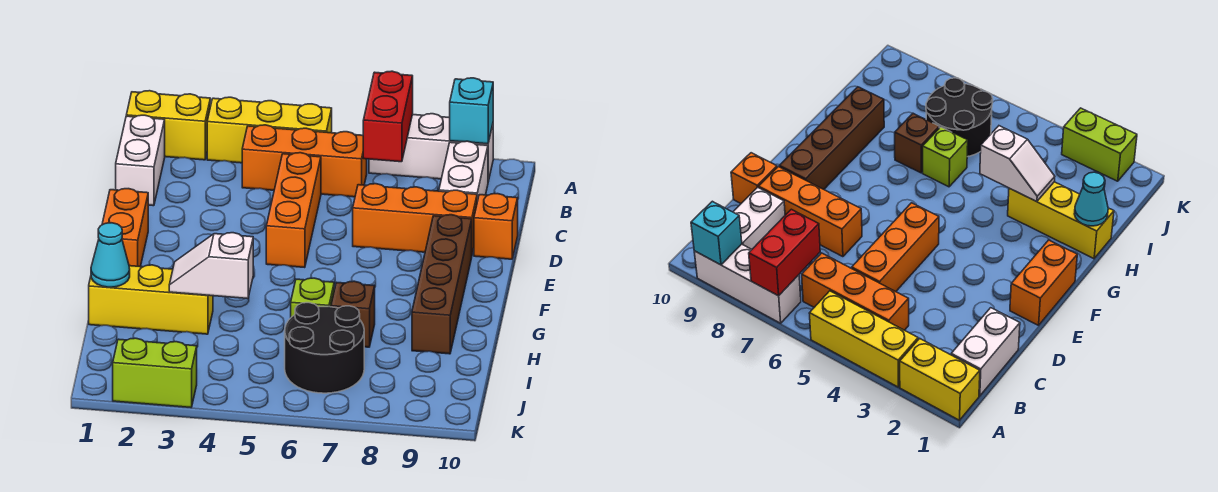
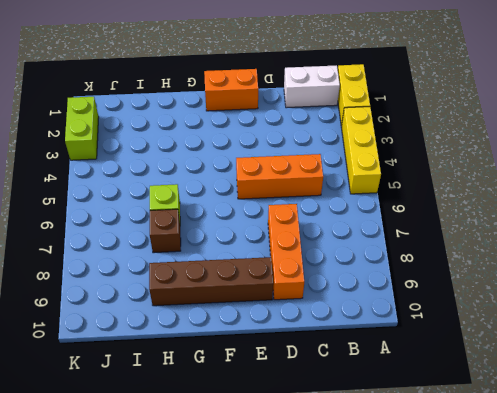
none -> white 1x3 brick [369,114,493,181]
none -> orange 1x3 brick [242,125,367,197]
none -> white 1x2 brick [439,141,488,201]

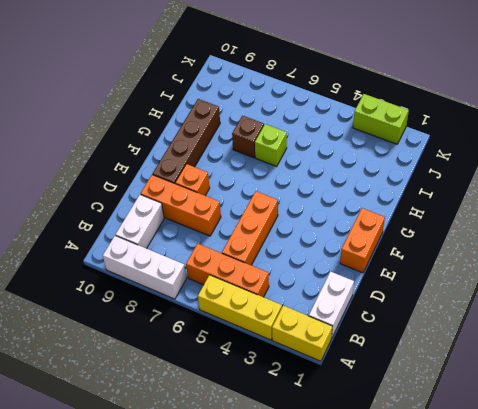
orange 1x1 brick [175,164,210,196] -> orange 1x1 brick moved to [474,194,518,259]
none -> yellow 1x3 brick [89,265,213,334]
none -> black 2x2 round brick [285,303,364,393]
none -> red 1x2 brick [363,71,413,162]

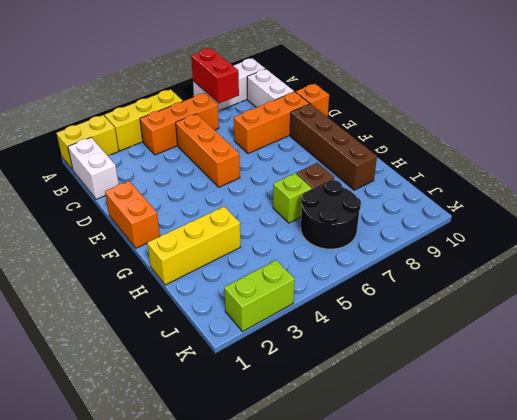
none -> cyan 1x1 brick [450,78,493,144]
none -> cyan 1x1 cone [91,223,130,287]
none -> white 1x2 slope [169,233,253,299]

